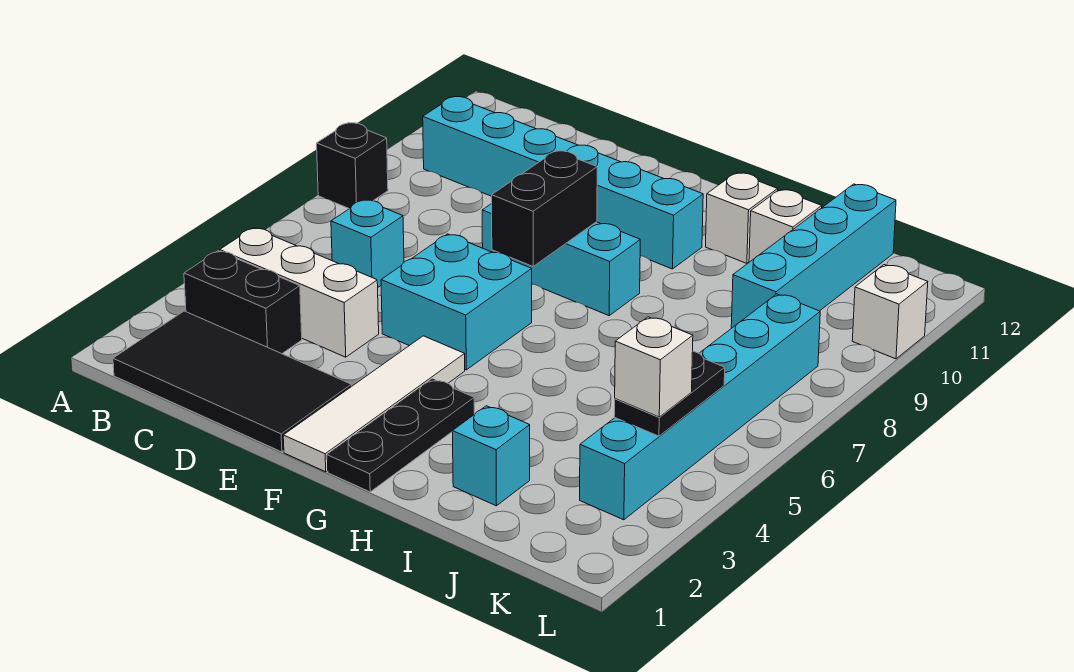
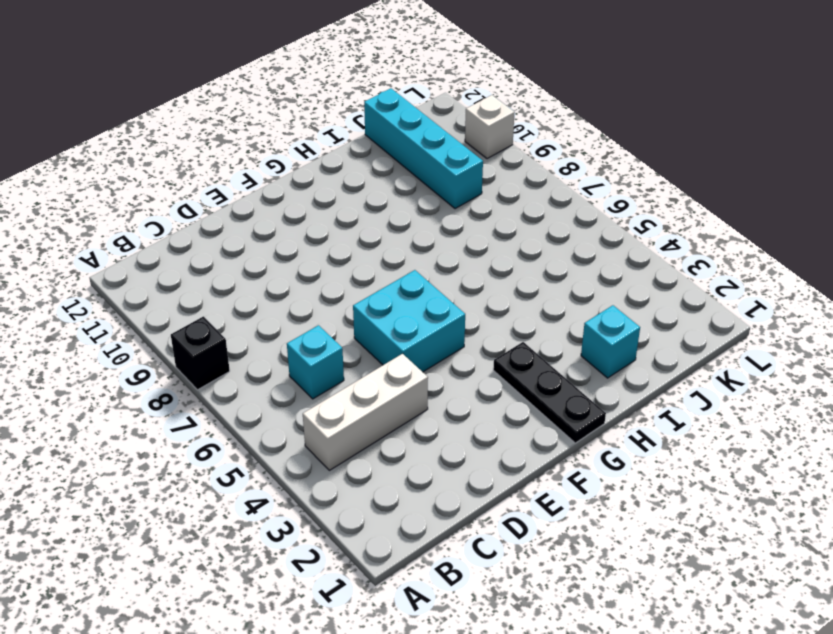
none -> black 2x4 tile [113,311,352,452]
none -> black 1x2 brick [184,251,302,354]
none -> cyan 1x6 brick [423,97,703,269]

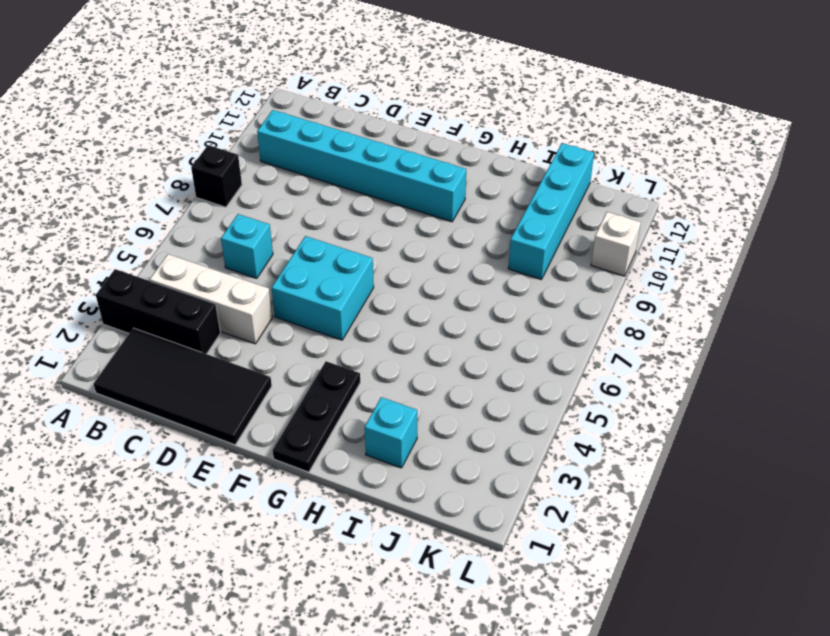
black 1x3 brick [96,269,220,354] -> black 1x2 brick [184,251,302,354]
none -> cyan 1x3 brick [482,204,640,316]
none -> white 1x4 tile [283,336,465,472]
none -> white 1x1 brick [706,173,778,263]

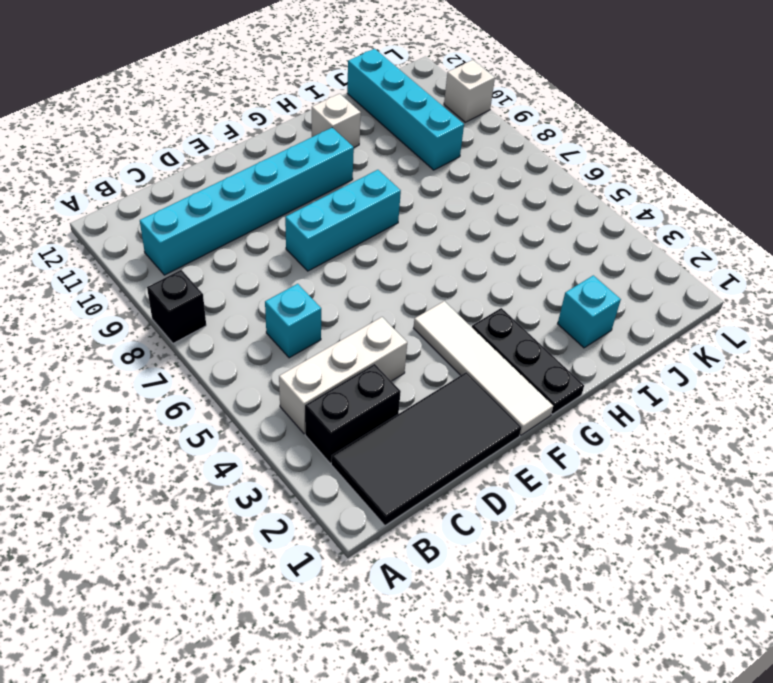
none -> cyan 2x2 brick [381,234,532,370]
none -> white 1x1 brick [749,189,822,262]
none -> cyan 1x6 brick [580,294,820,520]

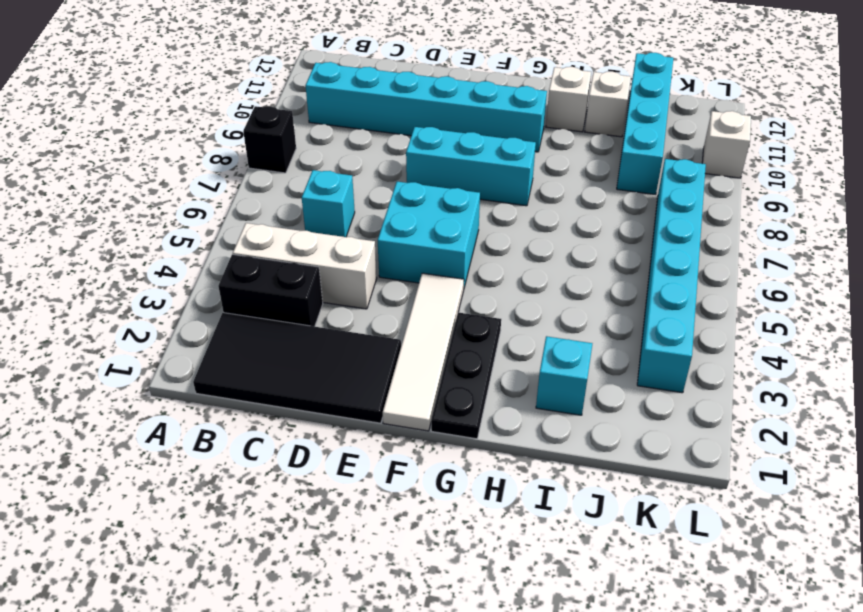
none -> black 1x2 brick [492,151,597,266]
none -> black 1x2 plate [614,351,725,436]
none -> white 1x1 brick [615,317,693,417]

